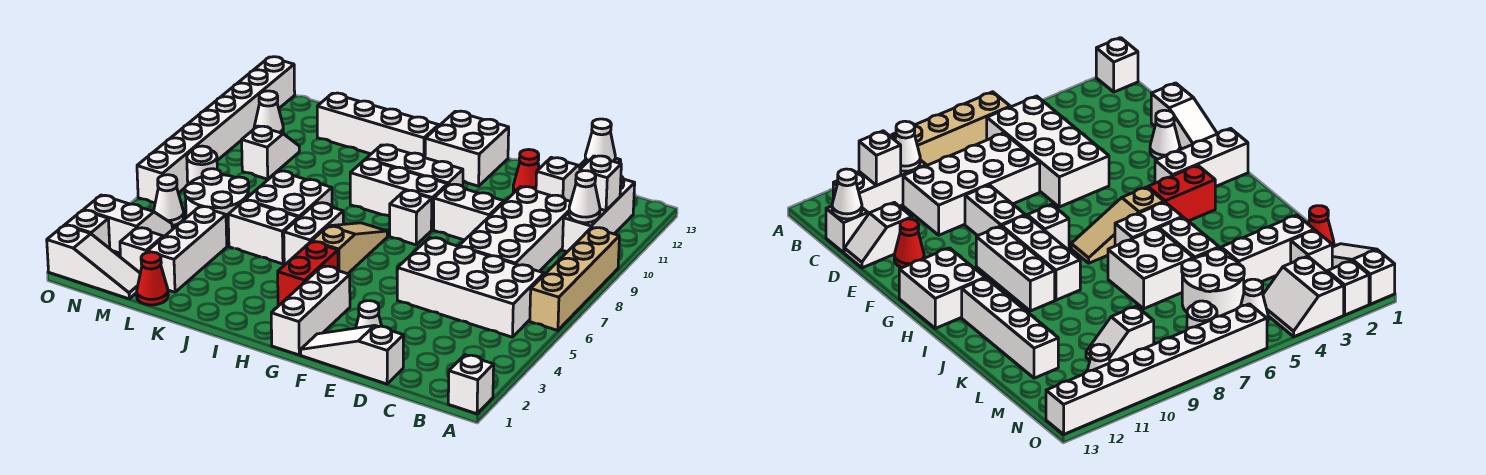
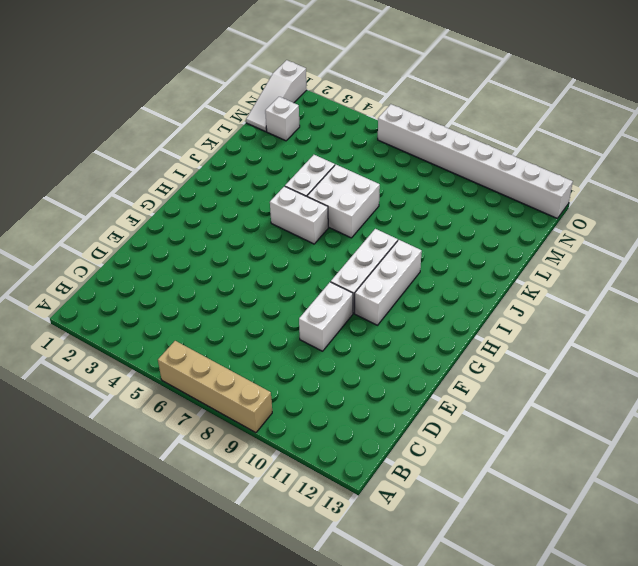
none -> white 1x1 brick [448,355,494,414]
none -> white 2x4 brick [397,237,544,337]
none -> white 1x3 brick [562,177,635,252]
none -> white 2x4 brick [459,187,571,271]

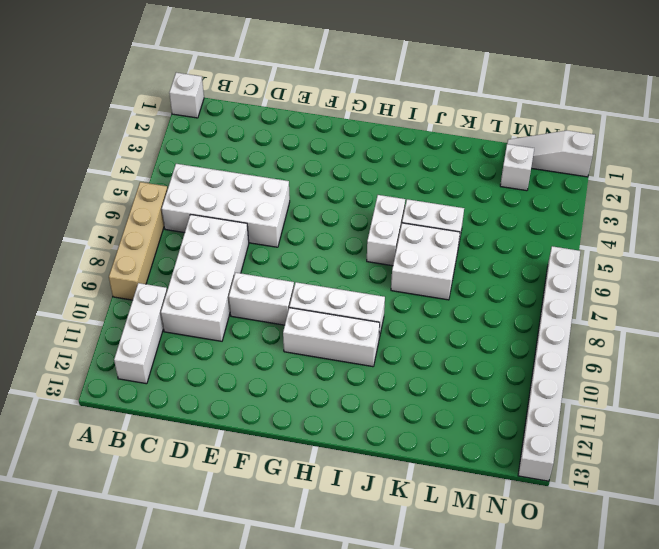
none -> white 1x1 brick [826,206,868,253]
none -> white 1x3 slope [301,326,404,384]
none -> white 1x2 slope [536,157,580,201]
none -> white 1x1 cone [356,301,382,328]

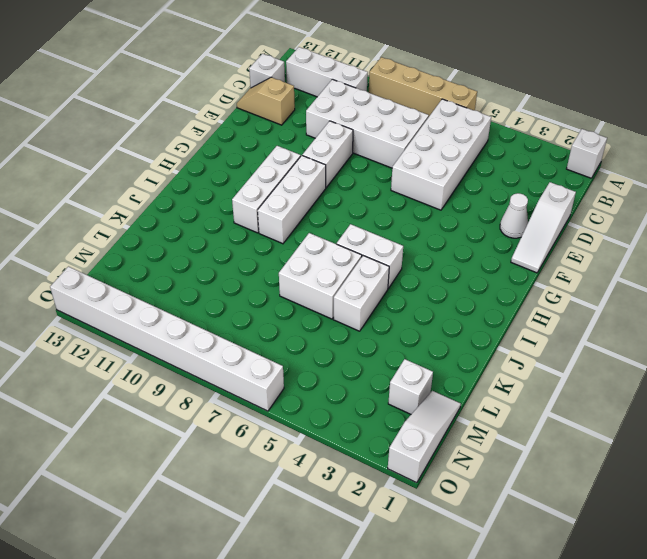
tan 1x2 slope [237,77,295,125] -> white 1x2 slope [536,157,580,201]
none -> red 1x1 cone [513,149,539,193]
none -> white 1x3 brick [271,266,350,355]
none -> white 1x1 brick [390,190,432,245]
none -> white 2x2 brick [425,111,509,186]

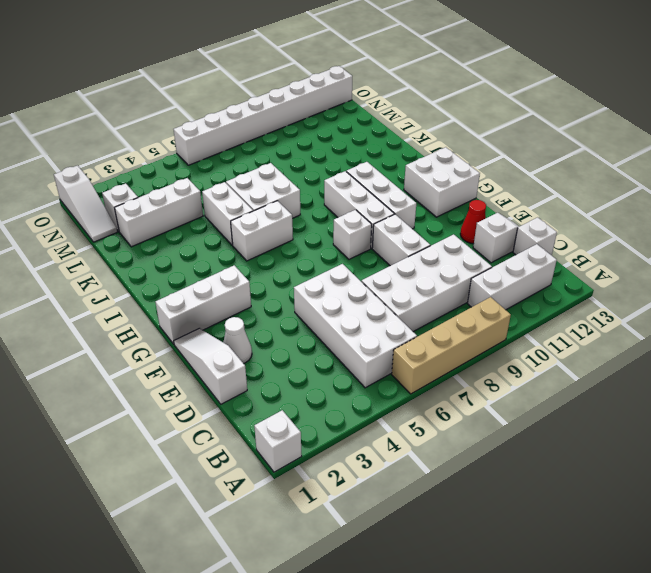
none -> red 1x2 brick [278,241,338,305]
none -> tan 1x3 slope [312,223,387,274]
none -> white 1x4 brick [317,93,439,158]
none -> red 1x1 cone [137,252,168,305]

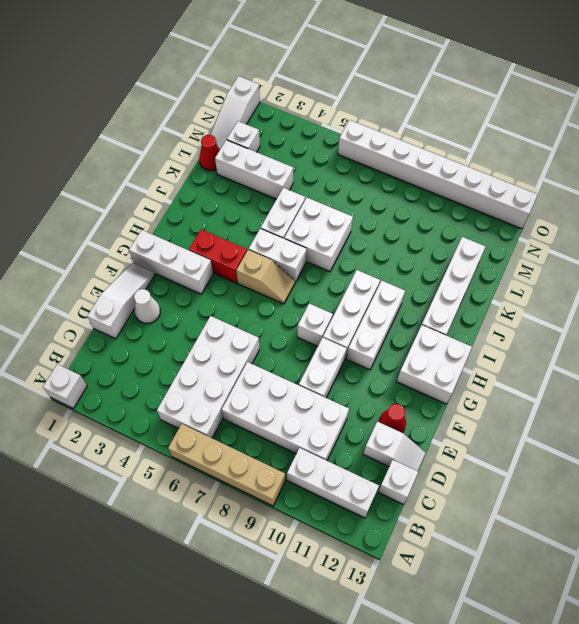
tan 1x2 slope [236,250,295,304] -> tan 1x3 slope [312,223,387,274]
none -> white 2x2 round brick [185,169,249,239]
none -> white 1x2 slope [242,126,299,179]
none -> white 2x2 slope [84,195,172,253]
none -> white 1x1 cone [154,175,184,226]

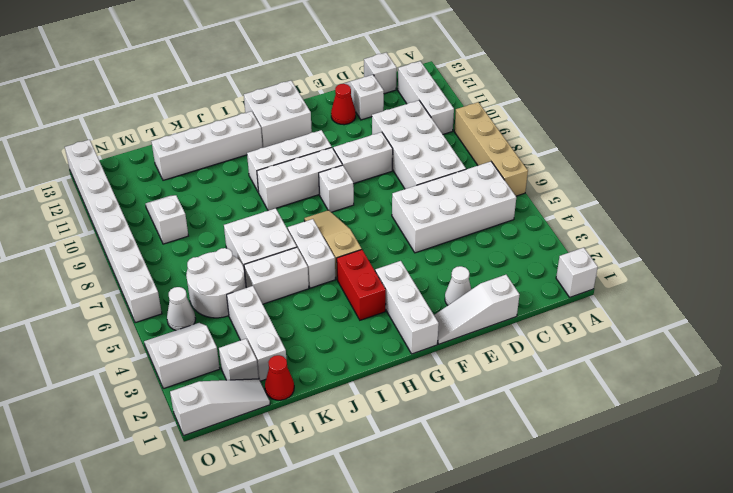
none -> white 1x1 round brick [187,146,217,185]
none -> white 1x1 cone [254,91,283,133]
none -> white 1x1 brick [65,210,110,248]
none -> white 1x1 cone [569,171,600,223]

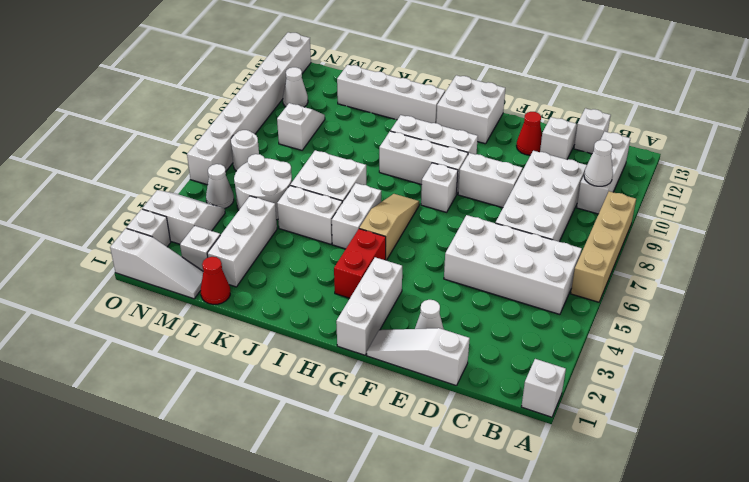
none -> white 1x1 brick [580,156,621,211]
none -> white 1x1 cone [585,119,615,163]

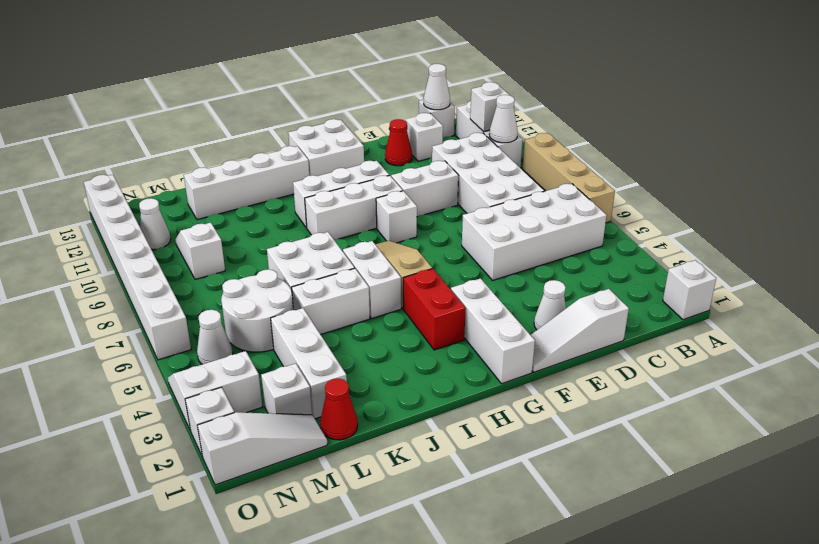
none -> white 1x1 round brick [187,146,217,185]

